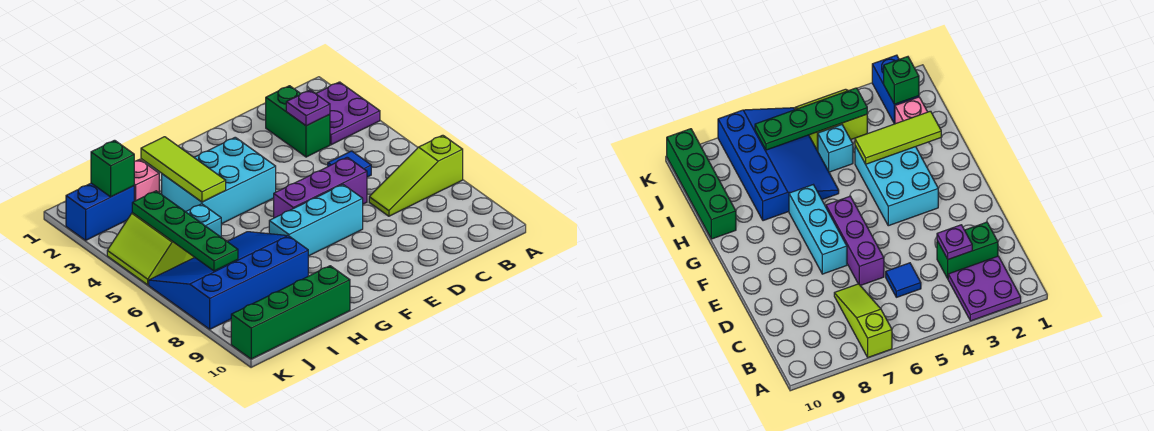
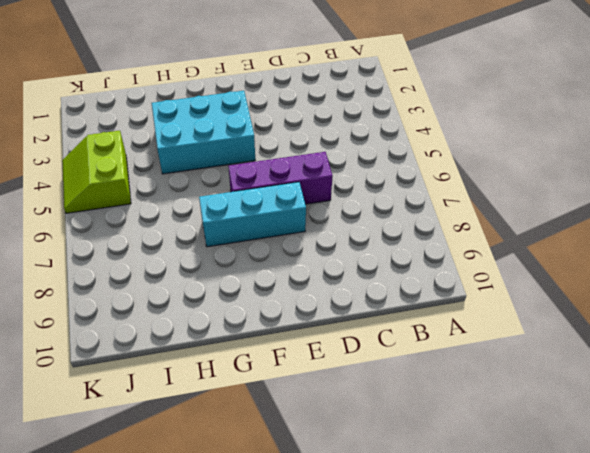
none -> purple 2x2 plate [316,82,380,145]
none -> lime 1x3 slope [369,135,463,216]
none -> green 1x2 brick [266,86,330,157]

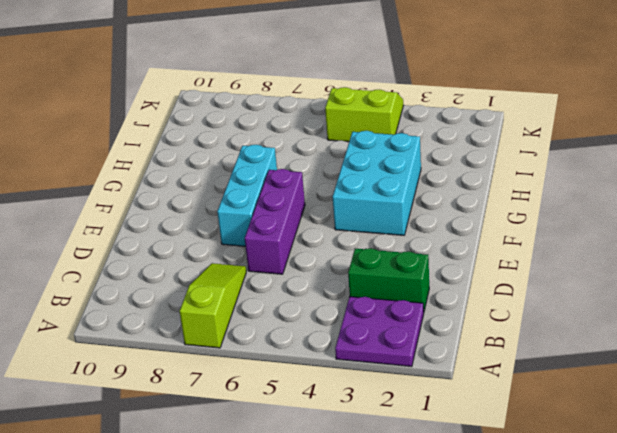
none -> blue 1x1 tile [328,151,371,177]
none -> blue 3x4 slope [149,232,308,329]
none -> green 1x4 brick [231,266,350,359]

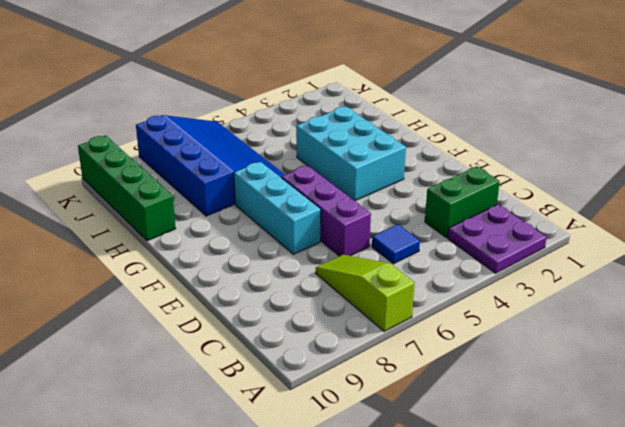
none -> pink 1x1 brick [134,159,159,201]
none -> cyan 1x1 brick [186,204,221,237]
none -> blue 1x2 brick [66,183,134,240]

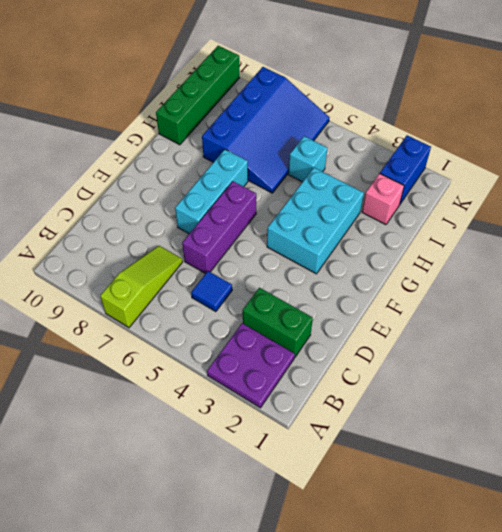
none -> lime 2x2 slope [107,213,195,285]
none -> purple 1x1 plate [286,90,330,126]
none -> lime 1x3 tile [141,137,226,202]

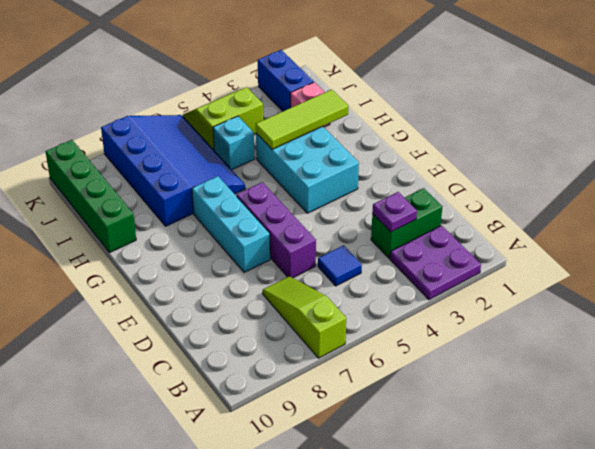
none -> green 1x1 brick [91,140,134,197]
none -> green 1x4 plate [132,191,238,271]

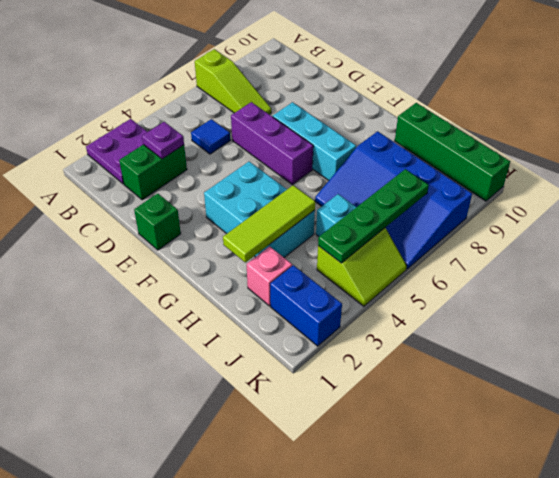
green 1x1 brick [134,193,181,250] -> green 1x1 brick moved to [91,140,134,197]

